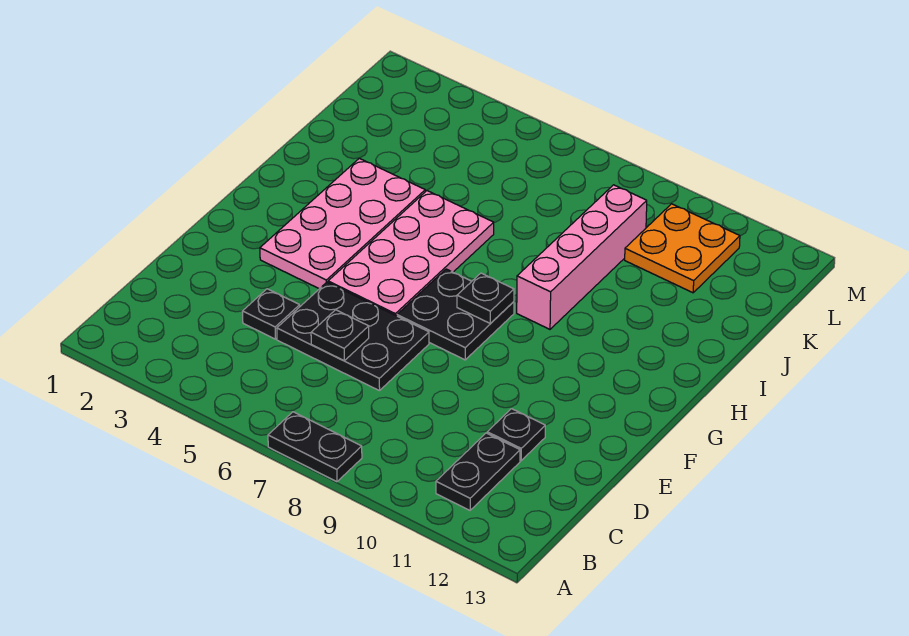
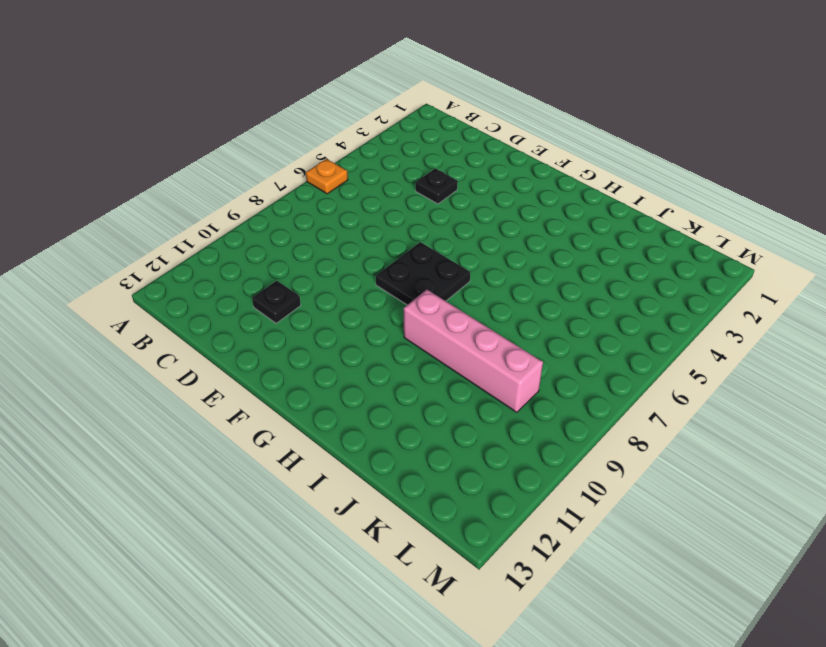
orange 1x1 plate [306,159,348,194] -> none
none -> black 1x2 plate [268,412,362,482]
none -> black 1x2 plate [436,433,520,510]
none -> black 2x3 plate [277,282,429,391]

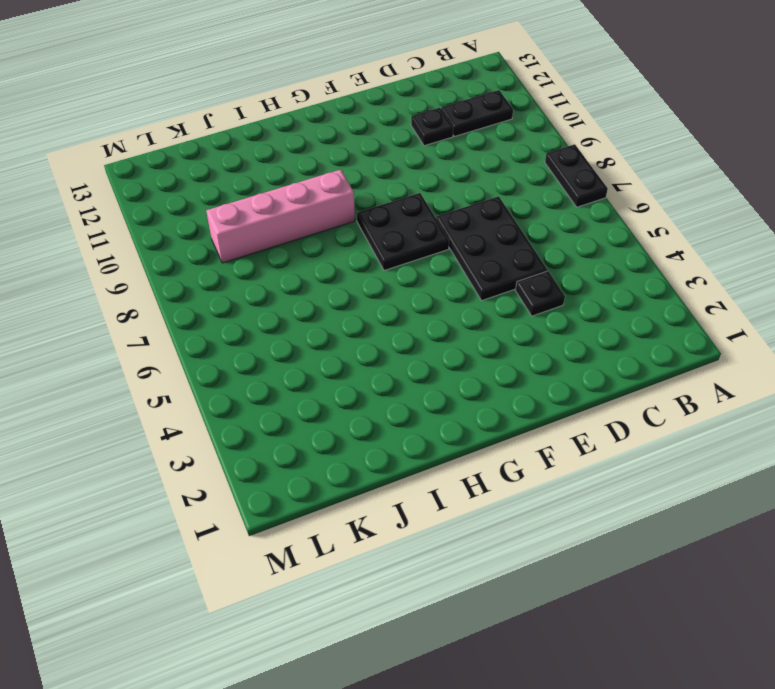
none -> pink 2x4 plate [260,158,425,289]
none -> pink 2x4 plate [328,191,494,316]
none -> orange 2x2 plate [625,204,740,293]

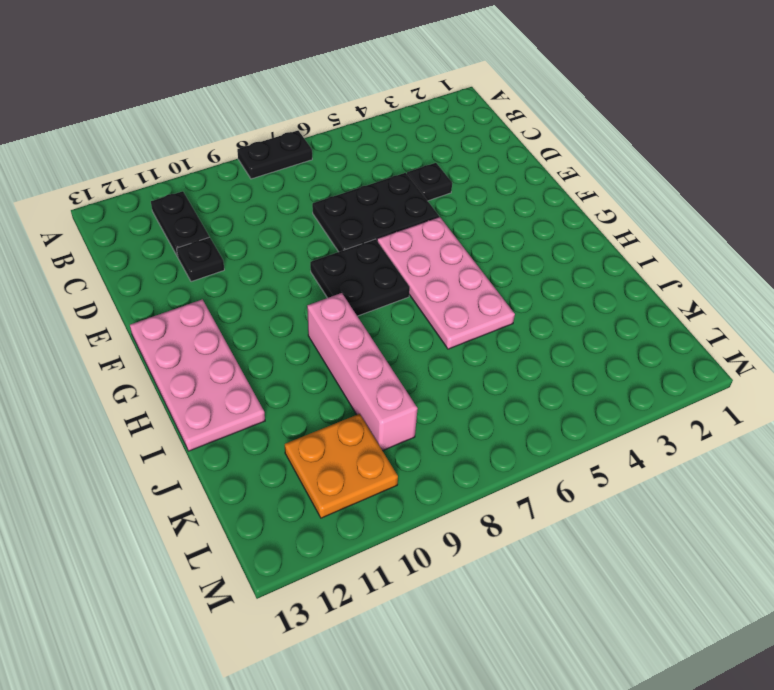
pink 2x4 plate [130,299,265,451] -> pink 2x4 plate moved to [260,158,425,289]
none -> black 1x1 plate [311,310,369,361]
none -> black 1x1 plate [457,273,514,324]

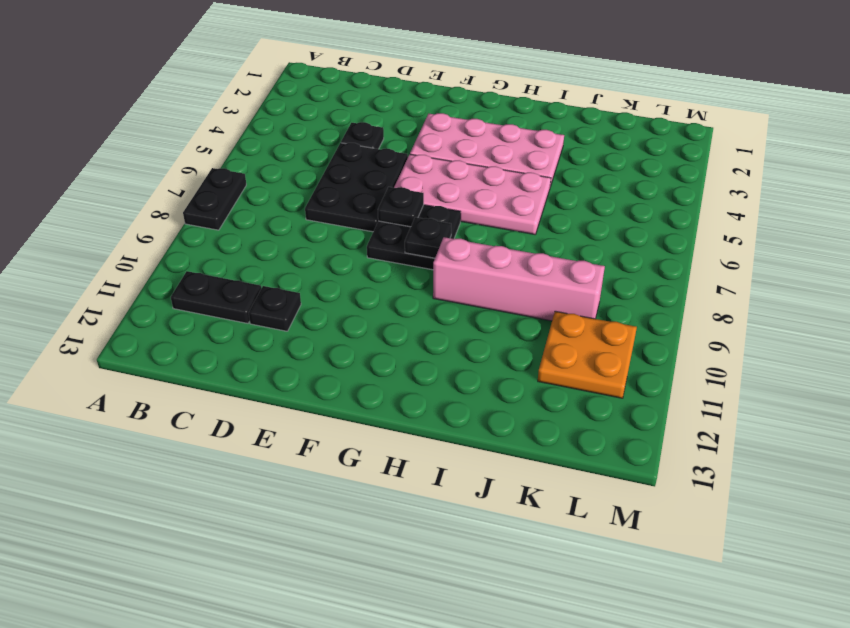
black 1x1 plate [378,187,424,227] -> black 1x1 plate moved to [311,310,369,361]

